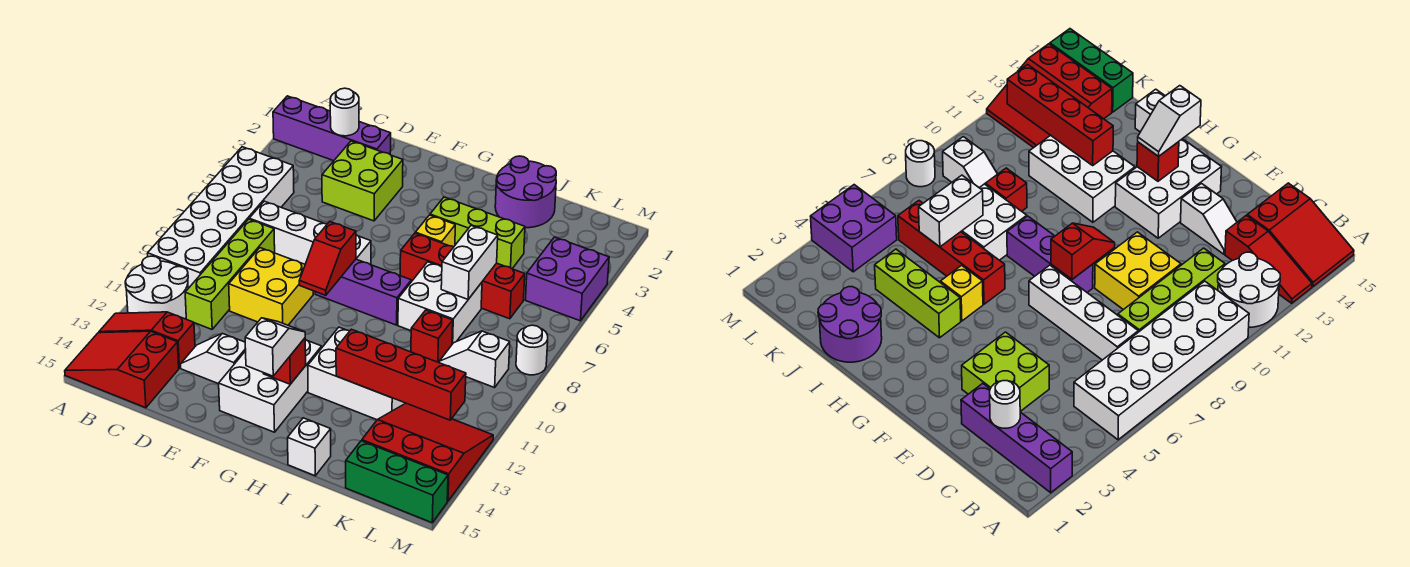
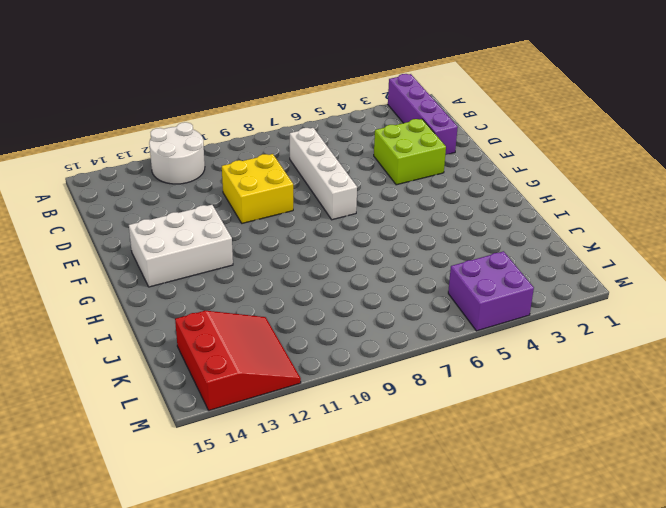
none -> white 2x6 brick [148,147,294,288]
none -> red 1x3 slope [99,312,195,368]
none -> red 2x3 slope [65,331,179,408]
none -> lime 1x4 brick [185,219,275,329]

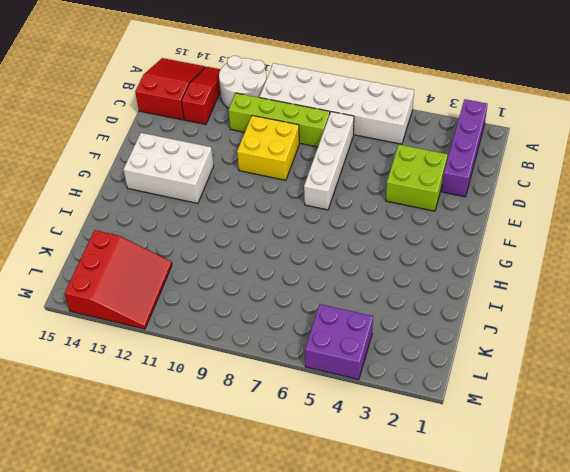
none -> white 1x2 slope [181,333,246,384]
none -> purple 1x3 brick [315,259,411,325]
none -> lime 1x3 brick [430,197,525,269]
none -> yellow 1x1 brick [415,215,455,247]

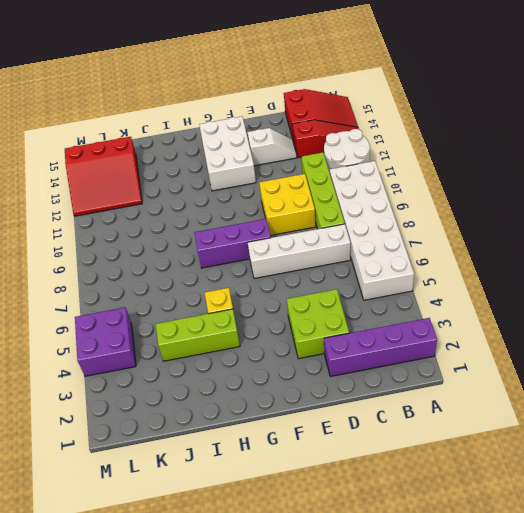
none -> red 1x4 brick [400,233,525,319]
none -> white 2x3 brick [308,327,405,420]
none -> purple 2x2 round brick [495,156,556,228]
none -> white 2x2 brick [398,262,482,344]

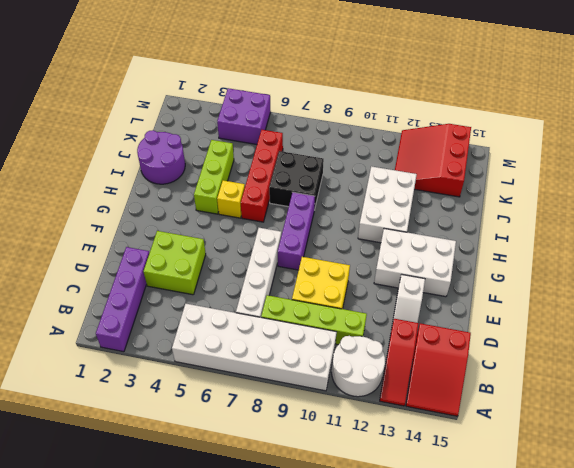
black 2x2 brick [269,151,324,210] -> white 2x2 brick [398,262,482,344]
none -> white 1x1 brick [288,418,331,476]
none -> red 1x1 brick [411,310,453,363]
none -> white 1x2 slope [439,331,510,388]
none -> green 1x3 brick [346,441,448,523]

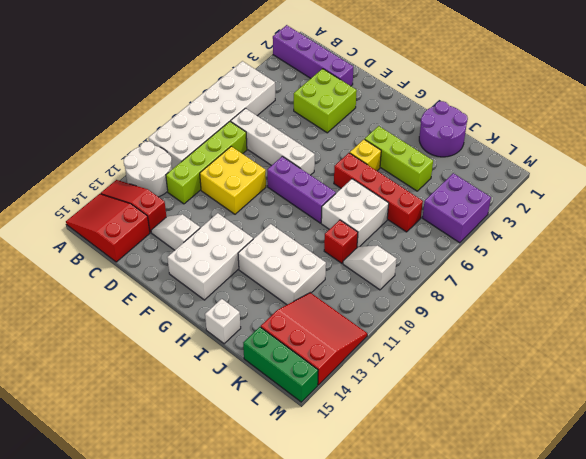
none -> white 1x1 round brick [516,325,548,375]
none -> white 1x1 round brick [330,88,359,136]
none -> red 1x2 slope [299,222,356,295]
none -> red 1x1 brick [263,338,306,384]

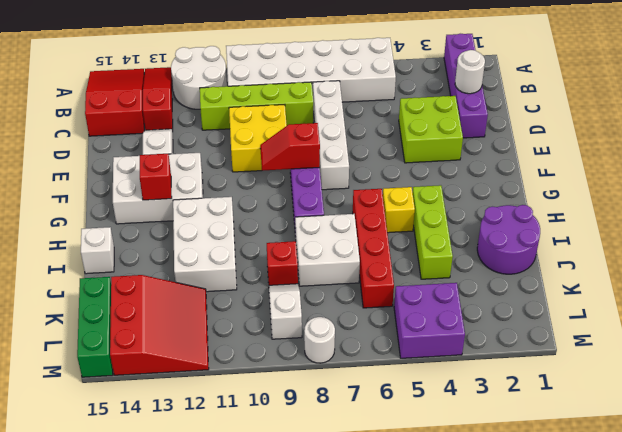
none -> red 1x4 brick [336,329,466,420]
none -> white 1x2 brick [441,226,498,299]
none -> white 1x2 slope [245,318,305,376]

